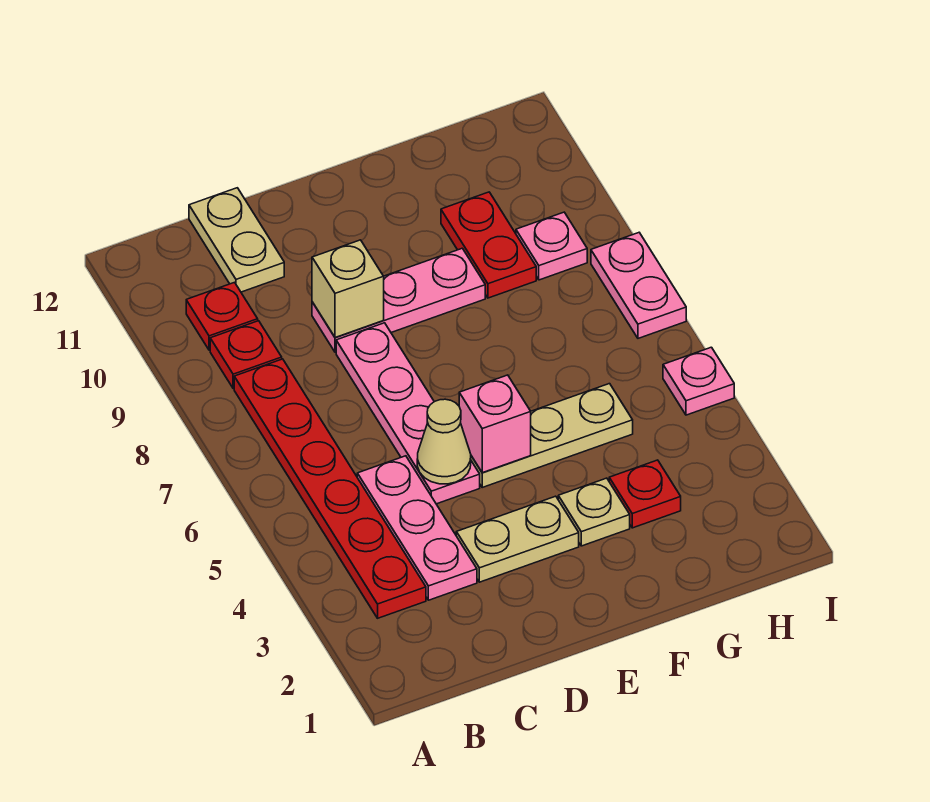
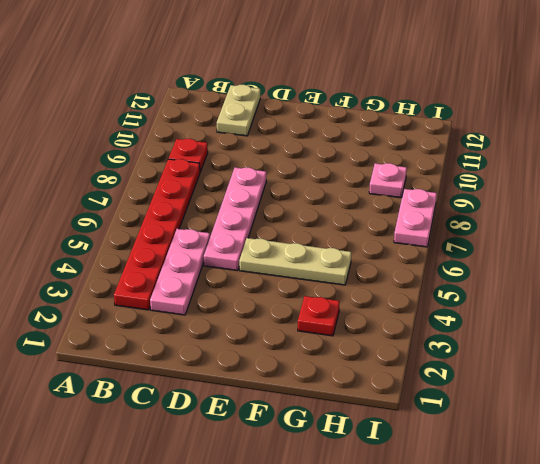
none -> red 1x1 plate [186,282,258,350]
none -> tan 1x2 plate [456,496,579,582]
none -> pink 1x3 plate [312,248,485,352]

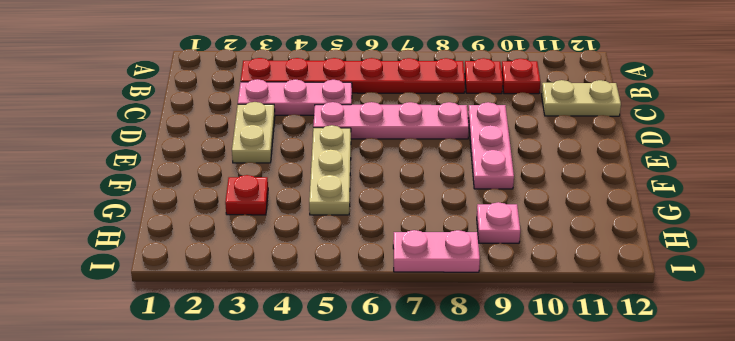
none -> tan 1x1 plate [558,478,630,546]
none -> red 1x2 plate [441,192,536,298]
none -> pink 1x1 plate [663,347,734,415]

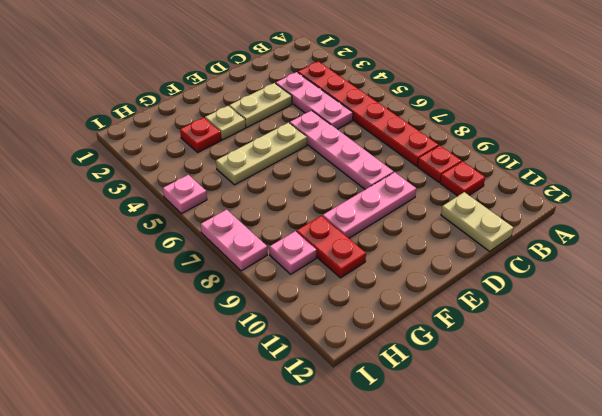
none -> tan 1x1 cone [417,399,471,484]
none -> tan 1x1 brick [312,240,384,338]
none -> pink 1x1 brick [459,375,531,473]

